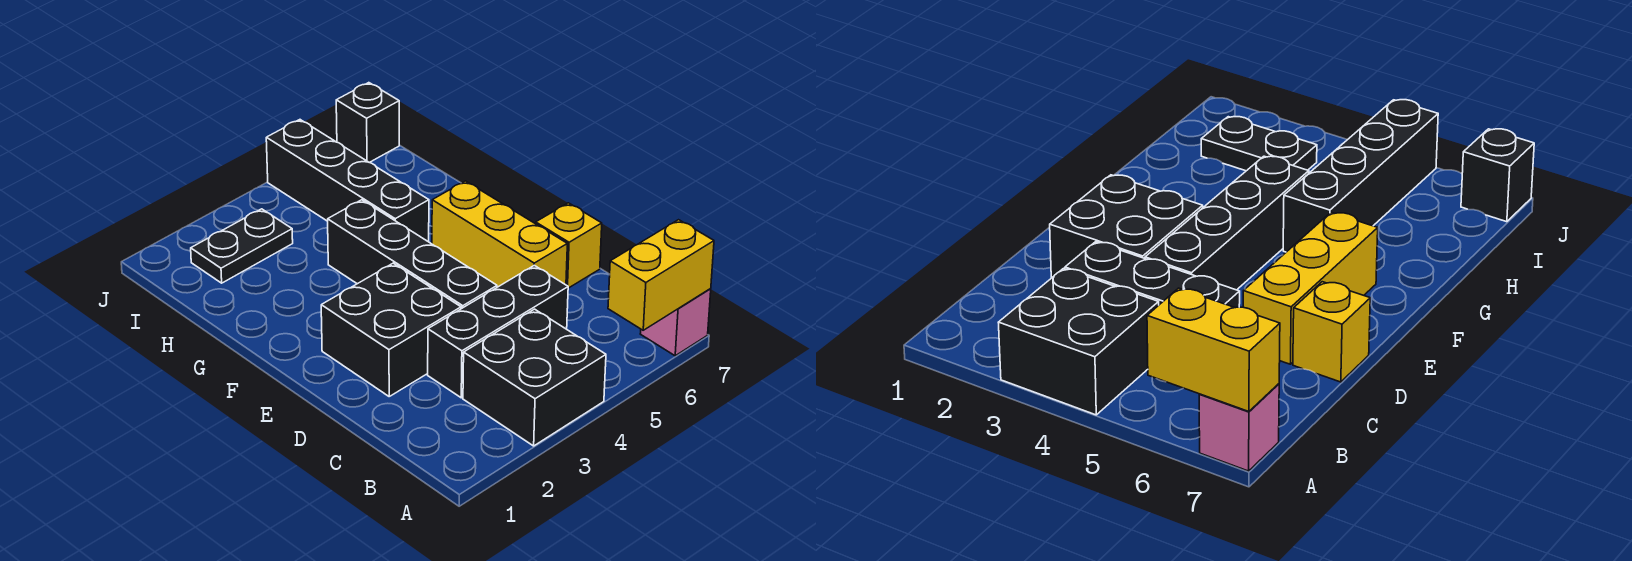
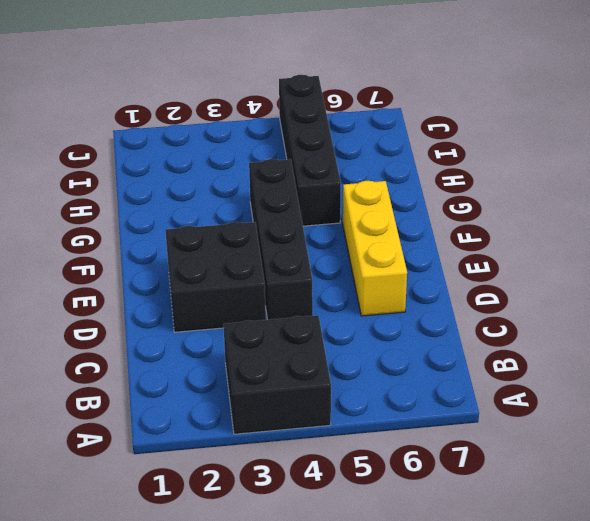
none -> pink 1x1 brick [640,289,711,356]
none -> black 1x3 brick [428,265,568,398]

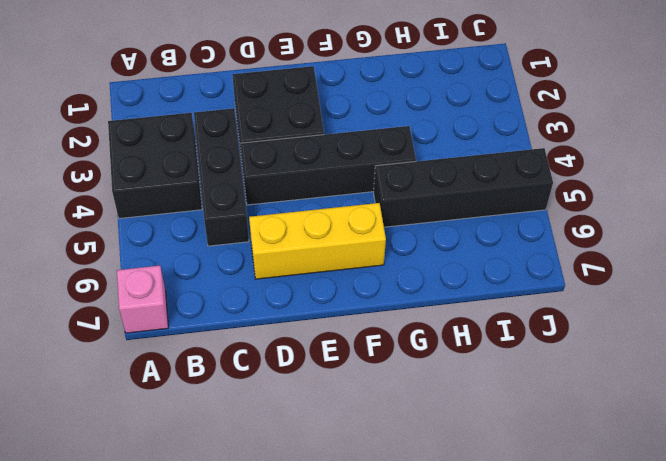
none -> yellow 1x1 brick [536,203,602,288]
none -> black 1x2 plate [191,209,293,283]

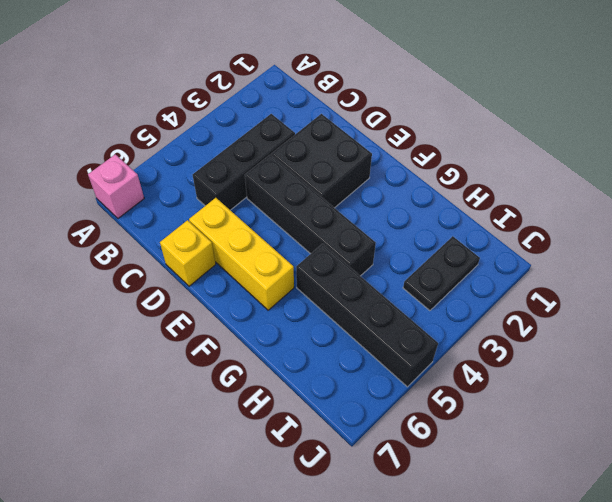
none -> black 2x2 brick [463,309,606,446]
none -> black 1x1 brick [336,83,399,163]

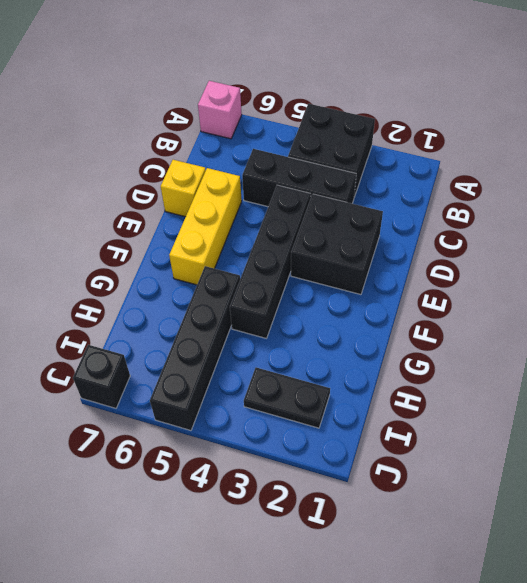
none -> yellow 1x2 brick [608,220,714,330]

